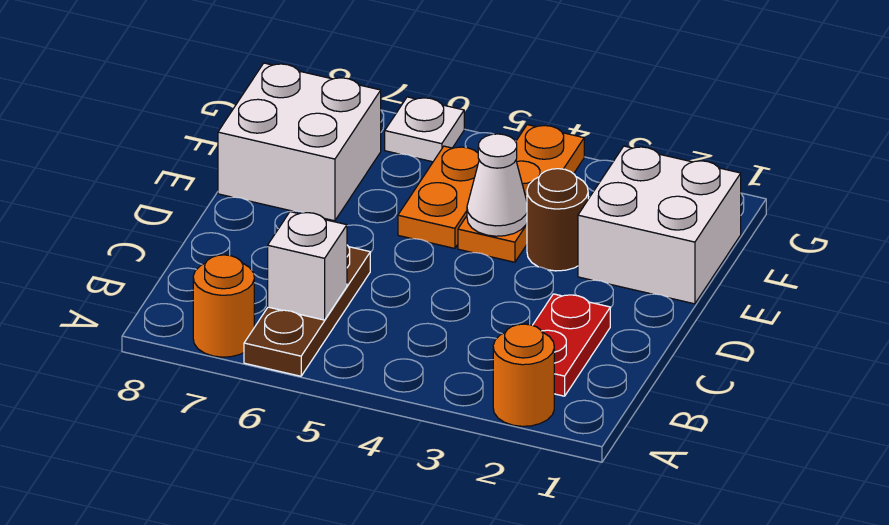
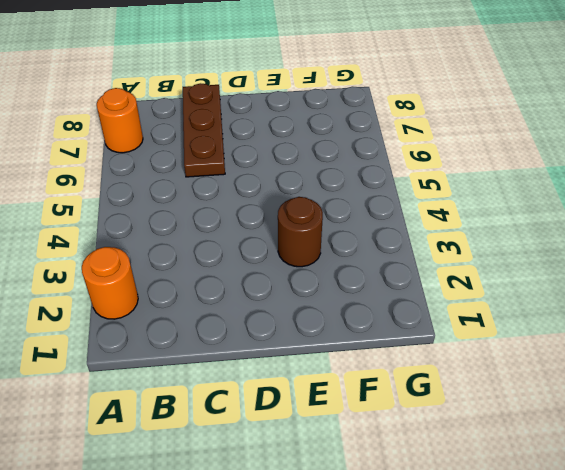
brown 1x3 plate [183,83,225,177] -> brown 1x3 plate turned to [244,245,370,376]
none -> red 1x2 plate [533,294,610,396]
none -> white 2x2 brick [578,146,741,304]
none -> orange 1x3 plate [458,125,584,262]

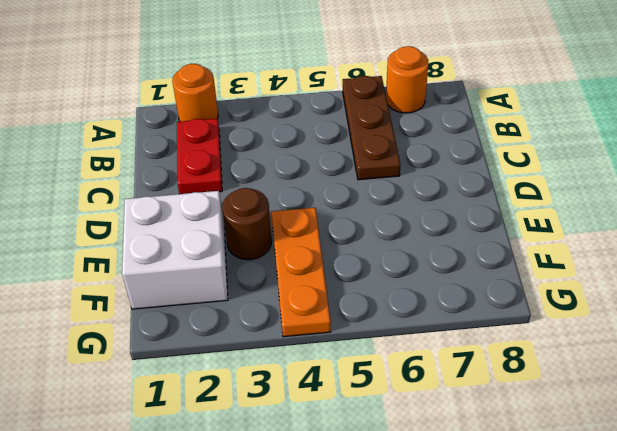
none -> orange 1x2 plate [398,146,479,248]
none -> white 2x2 brick [218,63,381,221]
none -> white 1x1 plate [385,97,464,162]

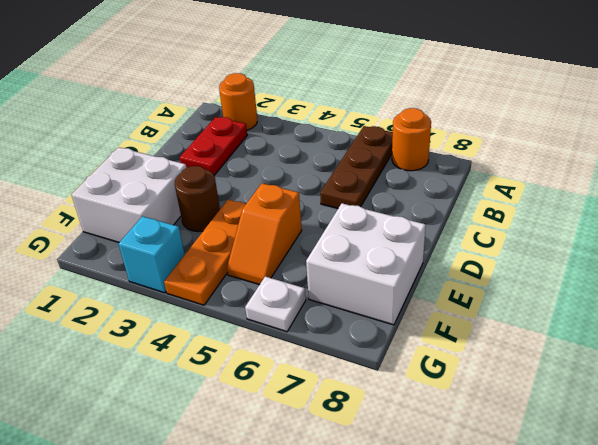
orange 1x2 slope [227,183,302,285] -> orange 1x2 plate [398,146,479,248]
cyan 1x1 brick [119,216,185,293] -> none
none -> white 1x1 brick [268,212,347,320]
none -> white 1x1 cone [467,134,527,236]

